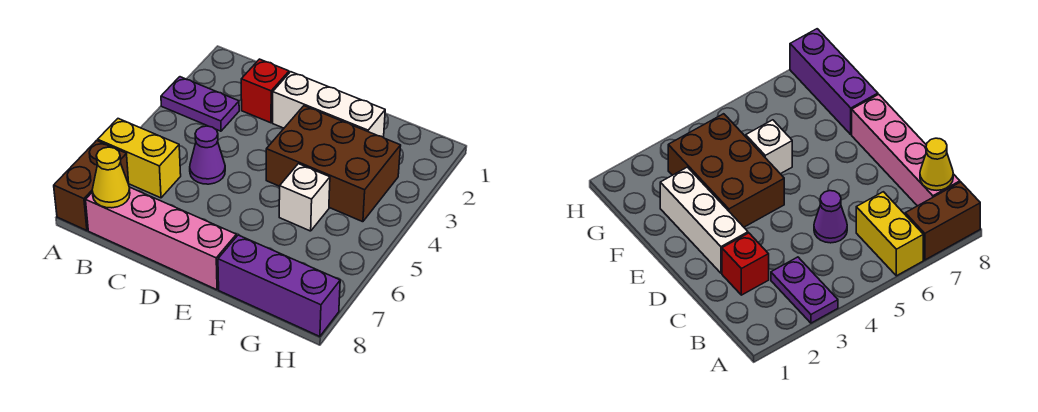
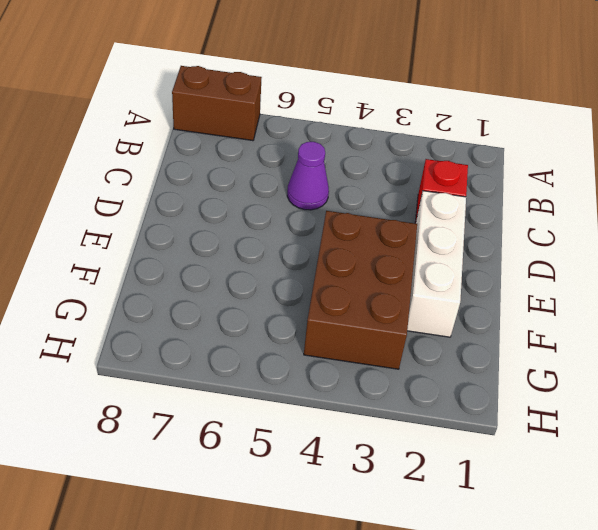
none -> purple 1x2 plate [161,77,239,131]
none -> yellow 1x2 brick [98,119,181,198]

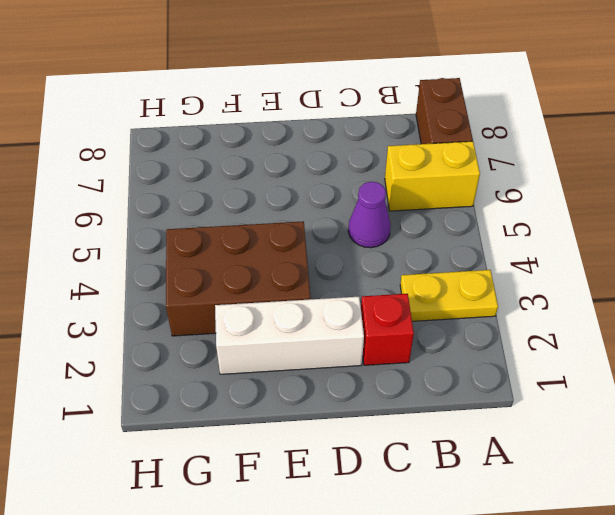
yellow 1x2 plate [400,270,498,321] -> purple 1x2 plate [161,77,239,131]
none -> pink 1x4 brick [86,187,236,290]
none -> white 1x1 brick [279,164,330,231]

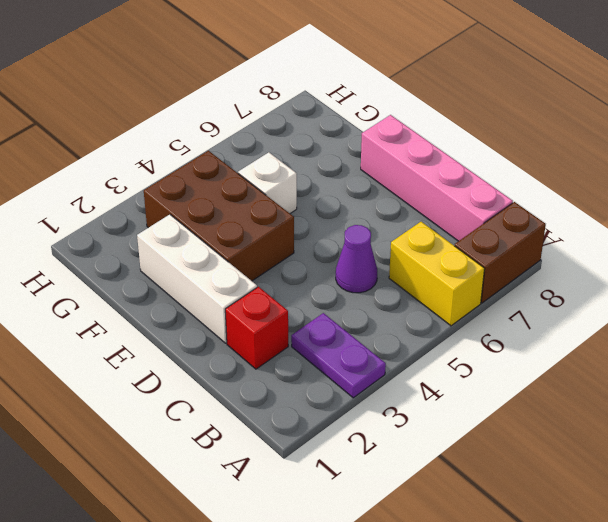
none -> purple 1x3 brick [218,235,340,337]
none -> yellow 1x1 cone [92,147,130,208]

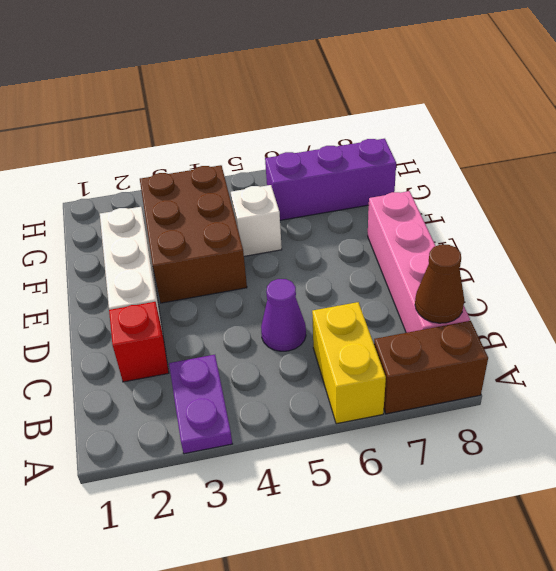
brown 1x1 cone [415,245,464,323] -> yellow 1x1 cone [92,147,130,208]
purple 1x3 brick [265,139,396,220] -> purple 1x3 brick turned to [218,235,340,337]

